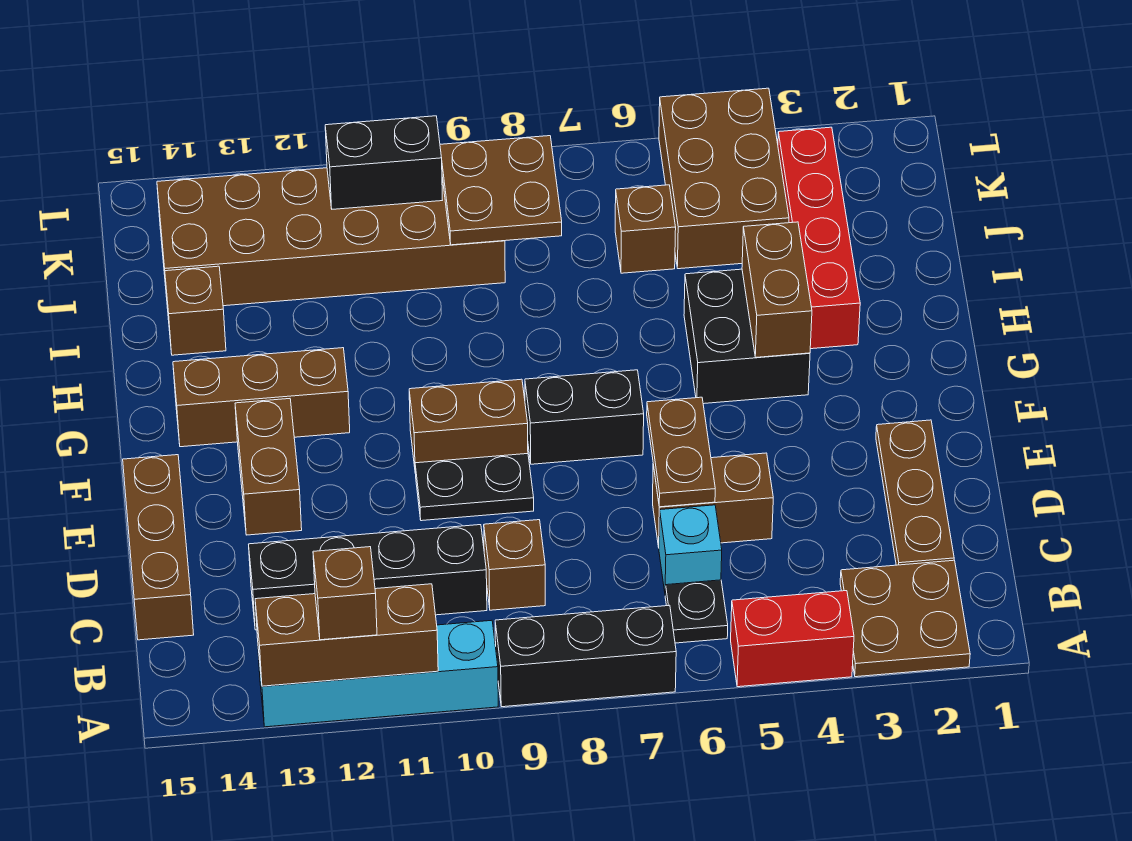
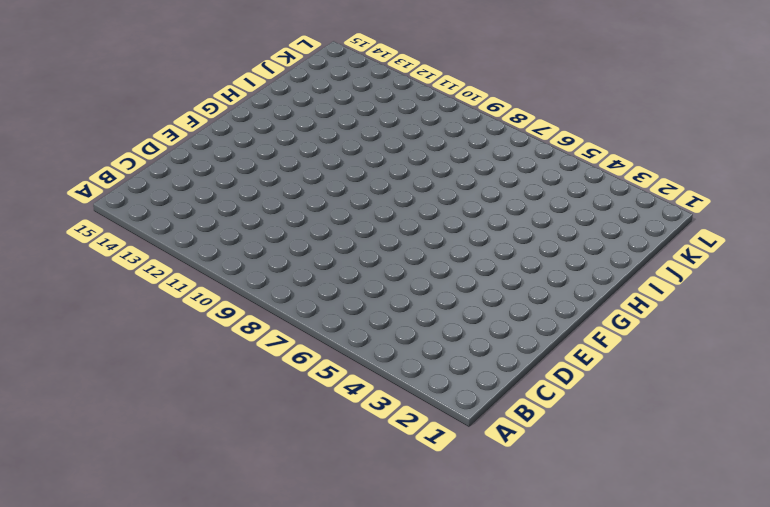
none -> brown 2x2 plate [840,560,970,677]
none -> red 1x2 brick [731,591,854,687]
none -> black 1x3 brick [495,605,676,707]

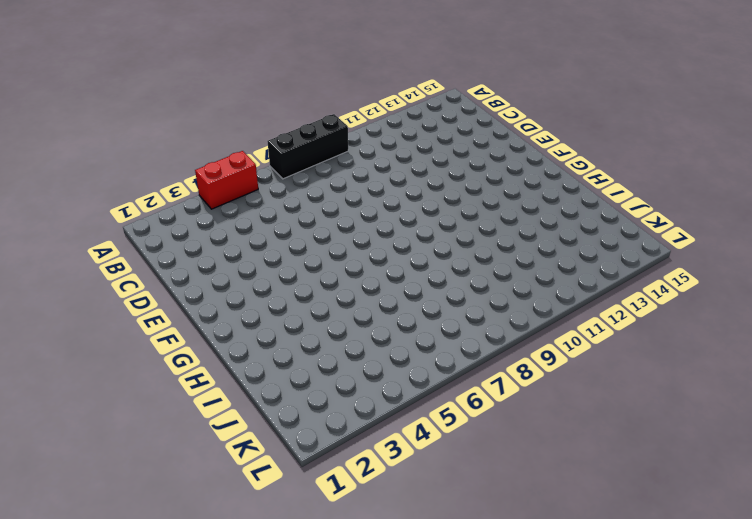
none -> brown 2x2 plate [840,560,970,677]
none -> cyan 1x4 brick [258,620,498,727]
none -> black 1x1 plate [665,580,728,643]

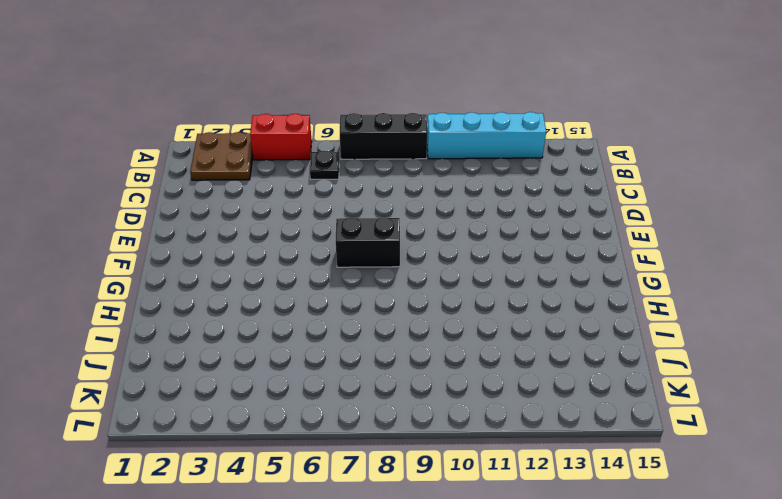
none -> brown 1x3 plate [876,420,954,565]
none -> cyan 1x1 brick [659,505,722,593]
none -> brown 1x1 brick [484,520,545,610]

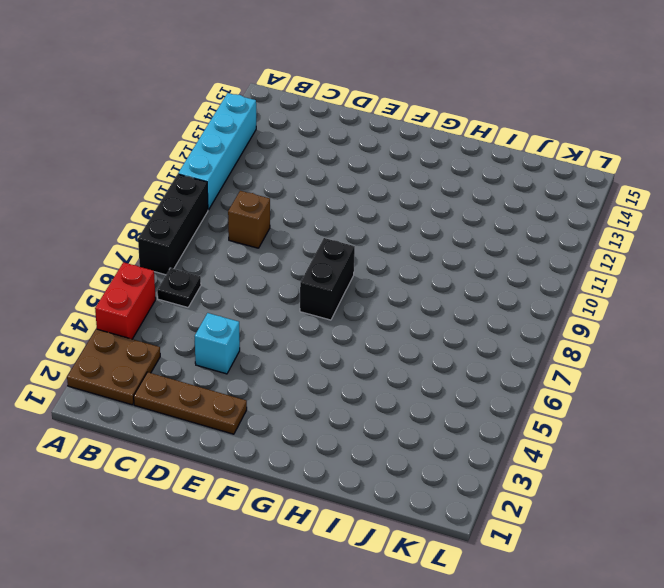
cyan 1x1 brick [195,313,240,374] -> cyan 1x1 brick moved to [659,505,722,593]
none -> black 1x4 brick [249,525,487,630]
none -> brown 1x3 brick [123,455,194,640]
none -> brown 1x2 brick [653,453,773,547]

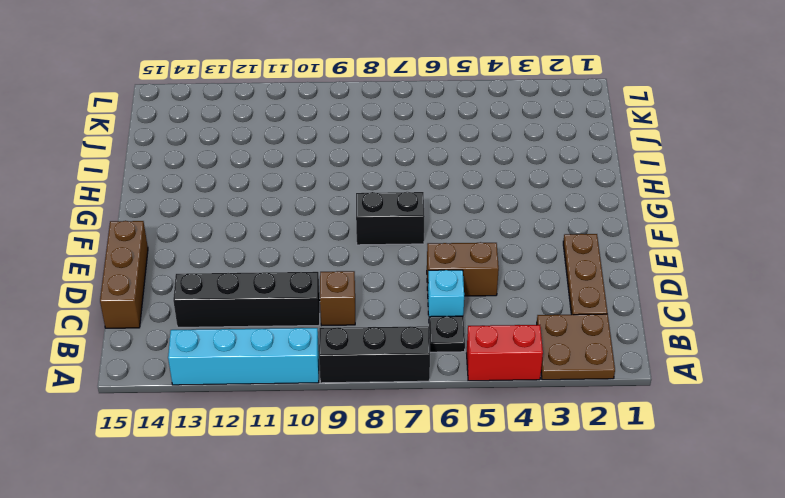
none -> black 1x2 plate [415,454,534,521]
none -> brown 1x2 brick [235,399,302,535]
none -> brown 1x2 brick [409,379,528,467]

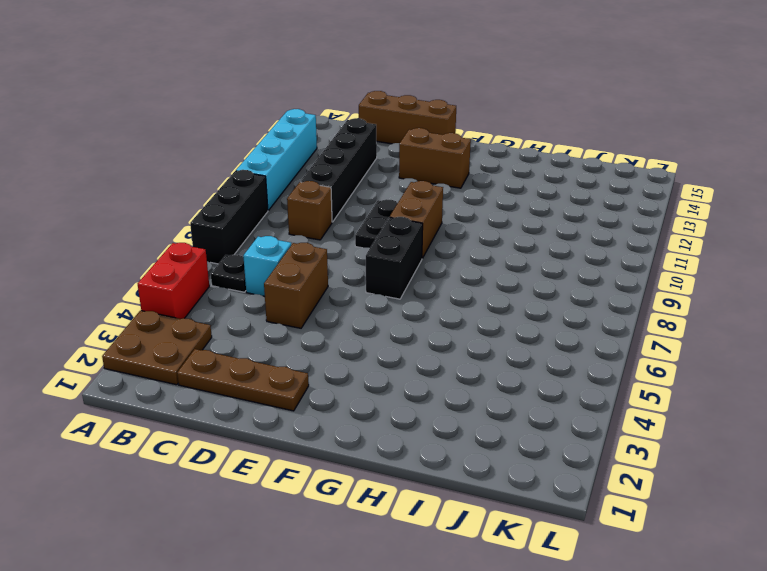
none -> black 2x2 brick [684,269,810,404]
none -> brown 1x3 brick [173,348,350,447]
none -> red 1x4 brick [778,127,860,349]

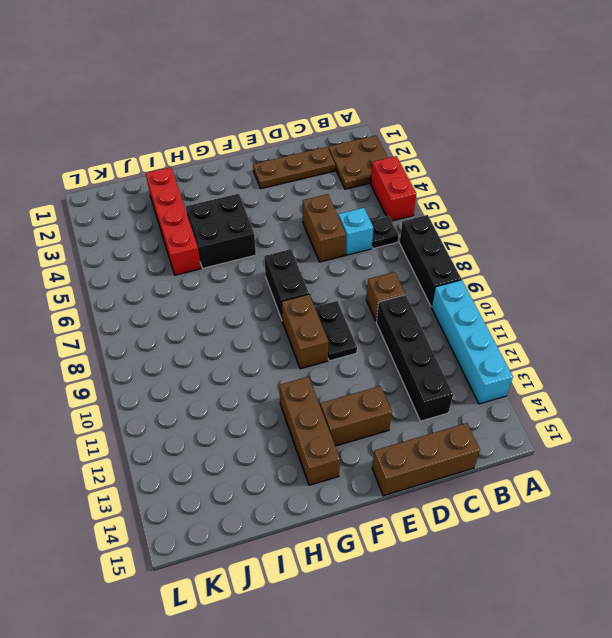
red 1x4 brick [146,167,201,275] -> red 1x4 brick turned to [778,127,860,349]
none -> brown 1x1 brick [165,266,226,355]
none -> brown 2x3 brick [659,88,789,269]
none -> brown 1x1 brick [615,185,676,273]

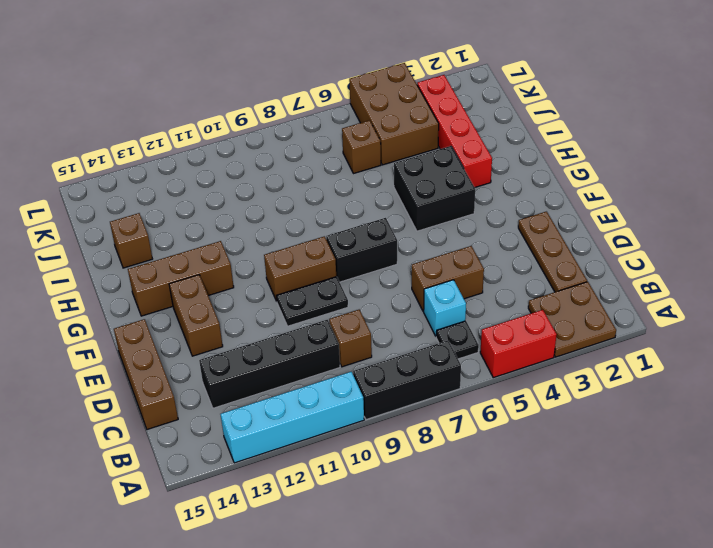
none -> brown 2x6 brick [157,168,505,306]
none -> brown 1x3 brick [255,584,438,686]
none -> brown 1x2 plate [647,397,715,507]

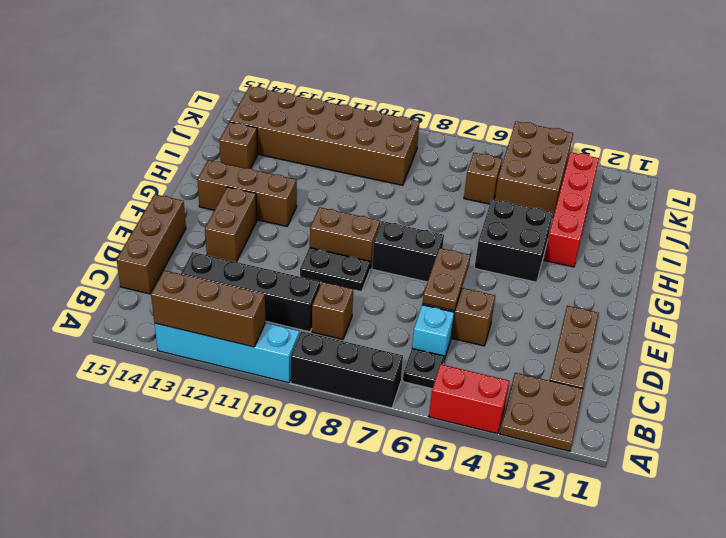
none -> brown 1x2 brick [742,222,812,357]
none -> brown 2x2 plate [440,136,562,245]
none -> black 1x2 brick [325,116,442,209]

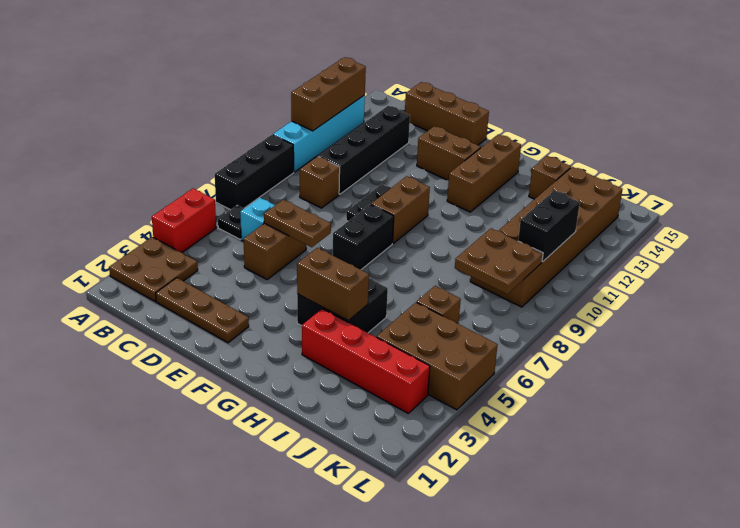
none -> brown 1x1 brick [313,547,377,640]

